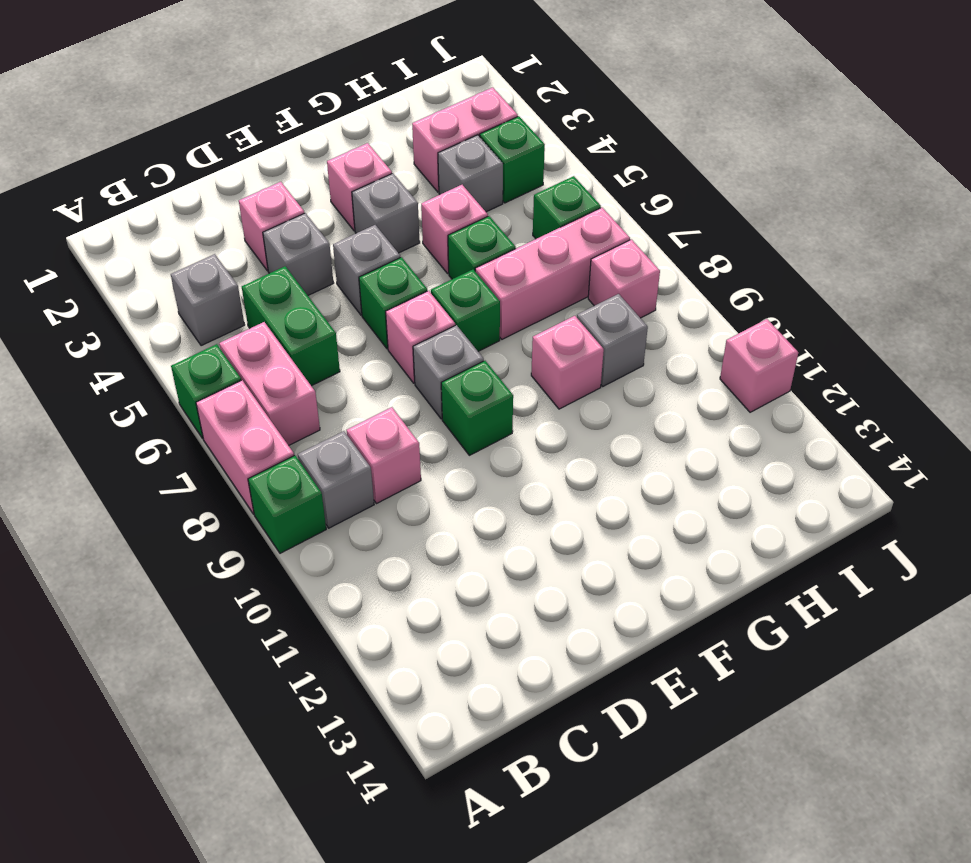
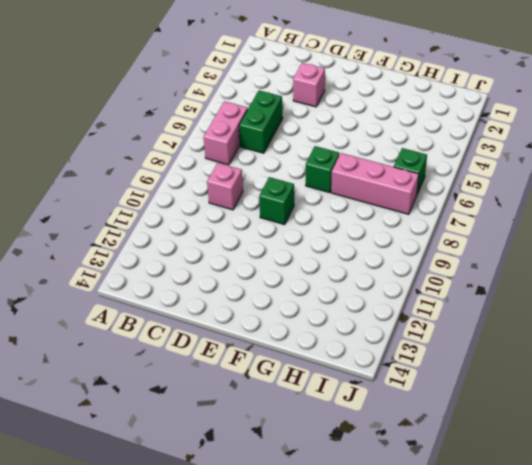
none -> green 1x1 brick [171,344,241,438]
none -> pink 1x2 brick [196,380,294,514]
none -> green 1x1 brick [248,455,326,553]

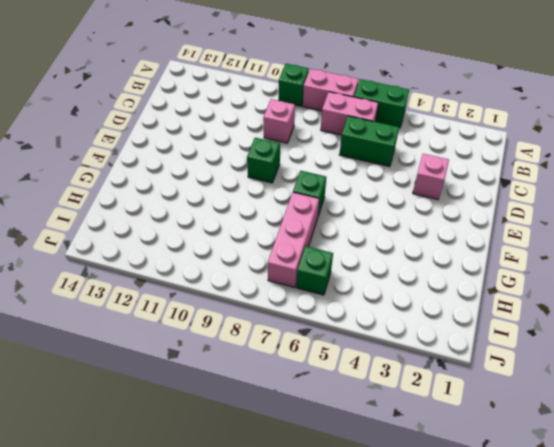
green 1x2 brick [354,79,409,128] -> green 1x1 brick [171,344,241,438]
none -> grey 1x1 brick [171,254,244,346]
none -> grey 1x1 brick [298,431,374,528]
none -> grey 1x1 brick [263,213,333,295]

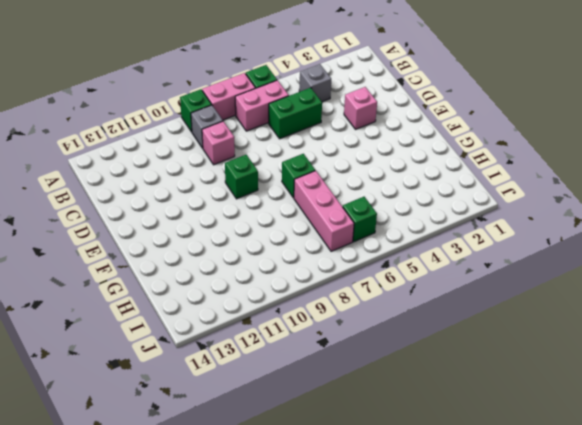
none -> grey 1x1 brick [263,213,333,295]
none -> grey 1x1 brick [333,225,400,315]
none -> green 1x1 brick [359,257,427,349]

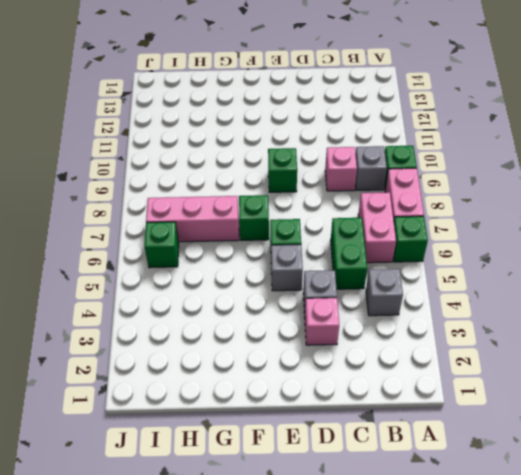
none -> pink 1x1 brick [386,291,455,383]
none -> grey 1x1 brick [413,325,484,419]
none -> pink 1x1 brick [327,143,392,231]

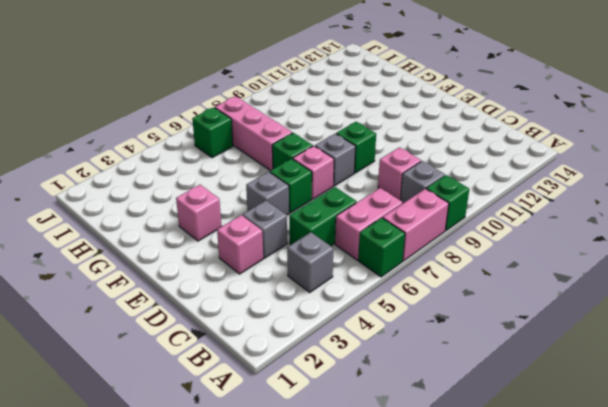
none -> grey 1x1 brick [352,173,420,253]
none -> pink 1x1 brick [421,185,488,273]
none -> green 1x1 brick [448,216,516,279]

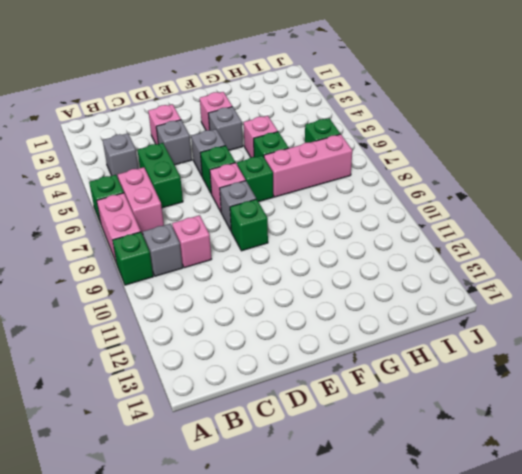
none -> pink 1x1 brick [531,316,604,409]
none -> pink 1x2 brick [412,87,518,192]
none -> grey 1x1 brick [438,135,503,212]

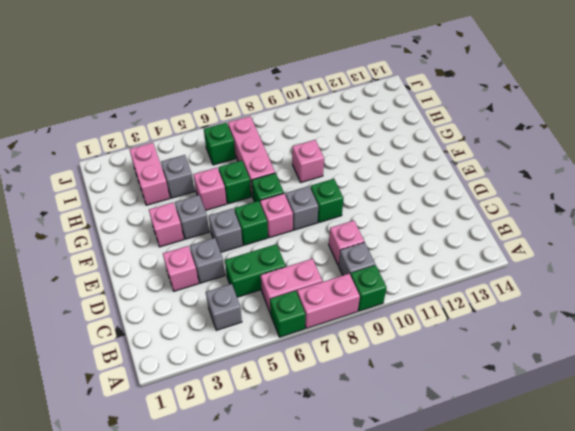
none -> grey 1x1 brick [577,294,648,386]
none -> green 1x1 brick [480,116,545,203]
none -> pink 1x1 brick [588,239,660,318]

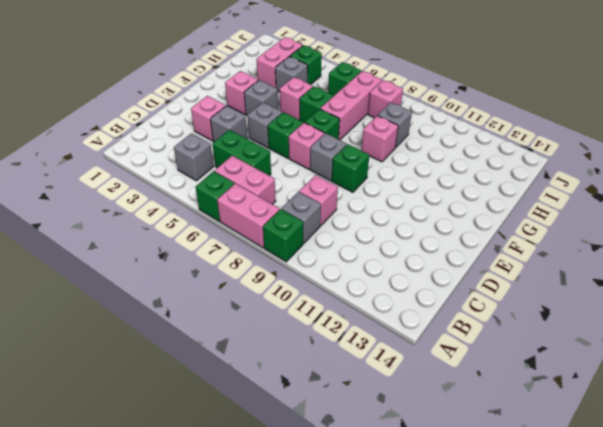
none -> pink 1x1 brick [720,319,798,412]

